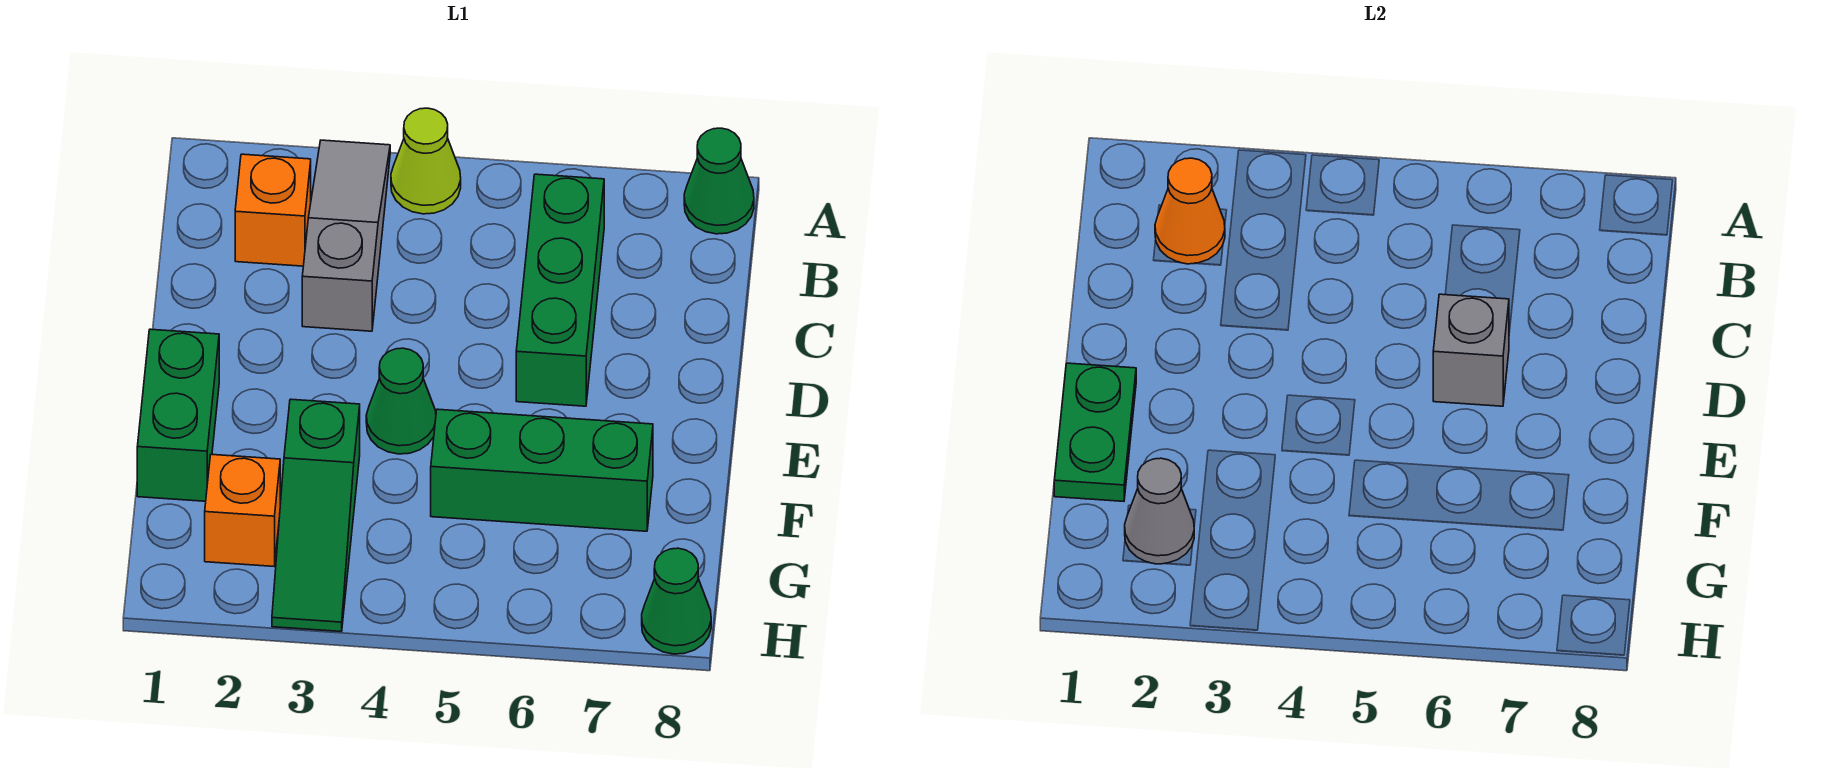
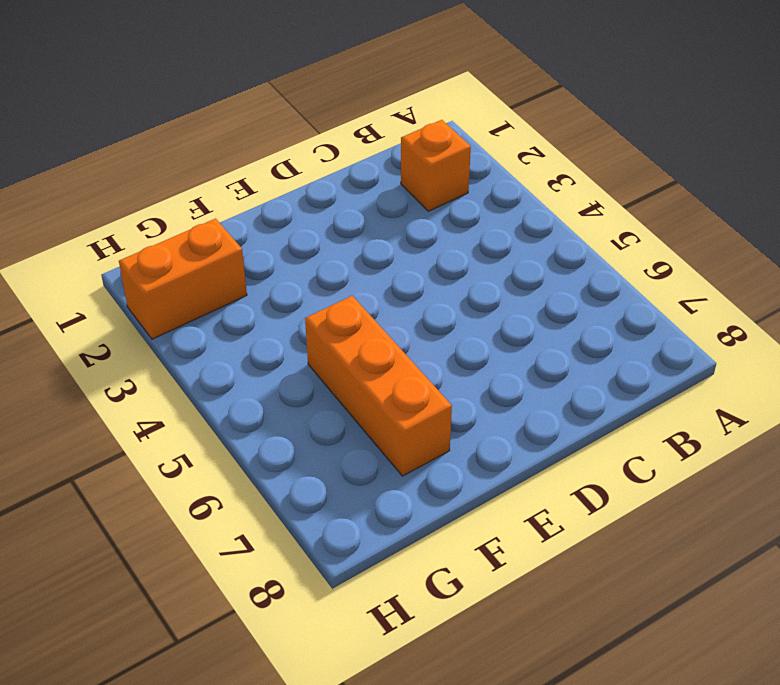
orange 1x3 brick [305,296,452,476] -> green 1x3 brick [431,409,653,531]
orange 1x2 brick [119,218,247,339] -> orange 1x1 brick [205,454,280,566]
none -> grey 1x3 slope [302,140,390,331]
none -> lime 1x1 cone [391,108,461,214]
none -> green 1x1 cone [684,128,754,234]

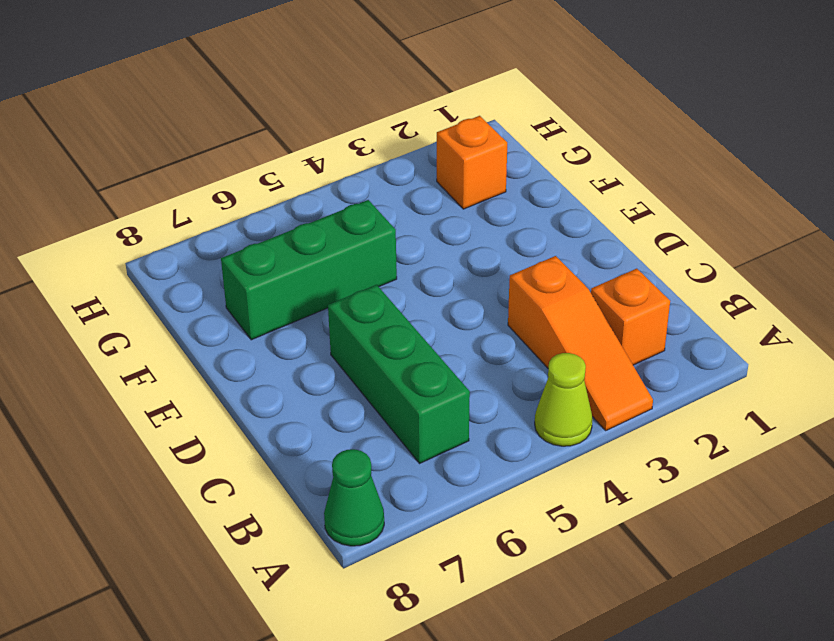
orange 1x3 slope [508,256,653,430] -> grey 1x3 slope [302,140,390,331]
none -> green 1x2 brick [137,329,219,501]
none -> green 1x1 cone [366,348,436,454]
none -> green 1x3 slope [272,399,360,631]

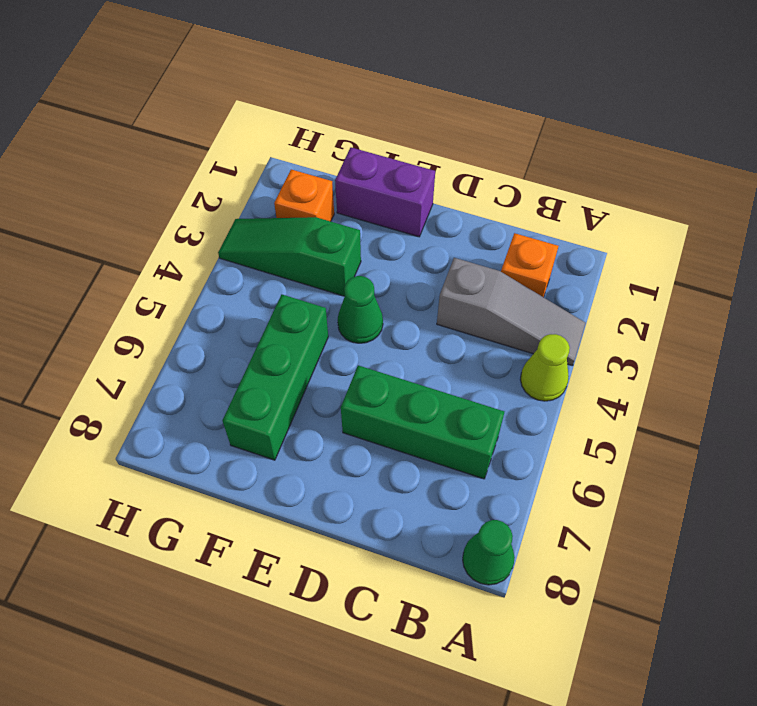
purple 1x2 brick [335,147,435,237] -> green 1x2 brick [137,329,219,501]
none -> green 1x1 cone [642,548,711,654]
none -> orange 1x1 cone [1155,158,1225,264]
none -> grey 1x1 brick [1433,294,1509,406]

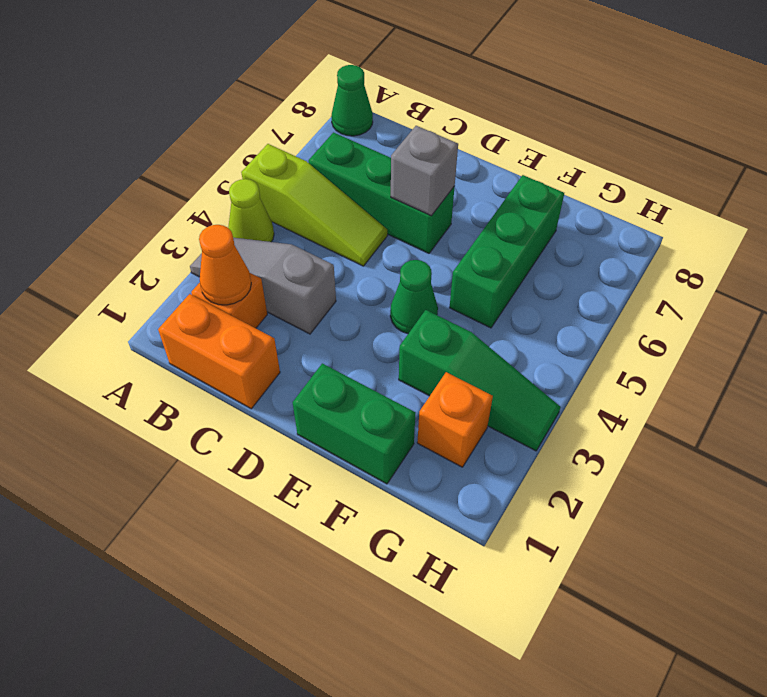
lime 1x3 slope [241,144,387,266] -> none
orange 1x2 brick [158,294,280,409] -> none
none -> green 1x1 cone [642,548,711,654]
none -> green 1x2 plate [1054,363,1136,501]
none -> grey 1x1 cone [1125,458,1194,564]

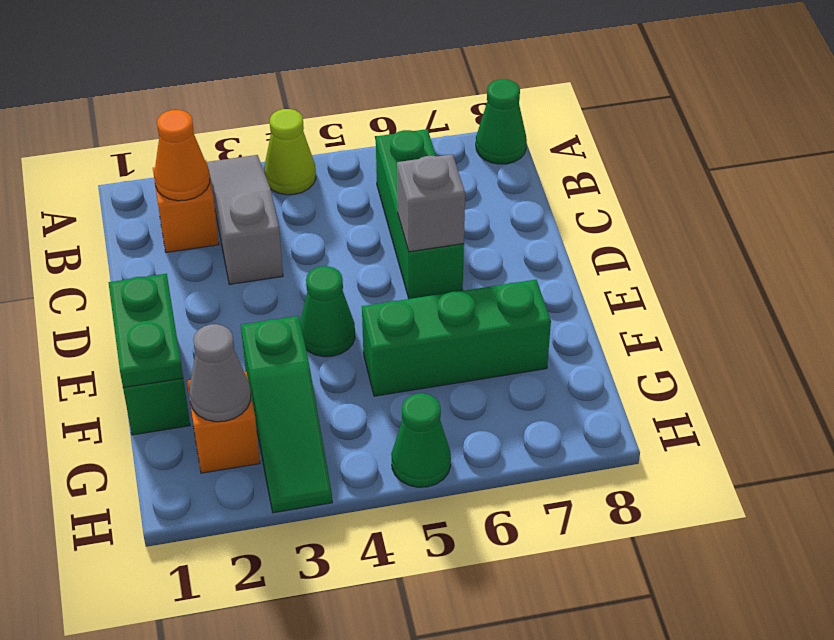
green 1x1 cone [391,393,451,487] -> green 1x1 cone moved to [642,548,711,654]

